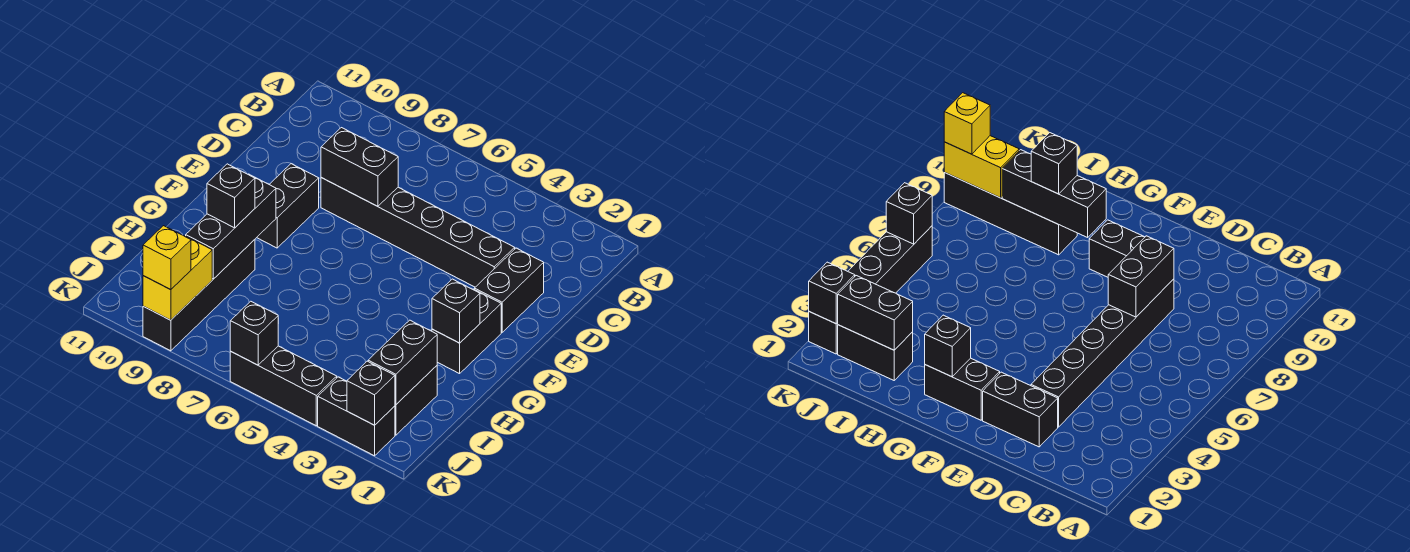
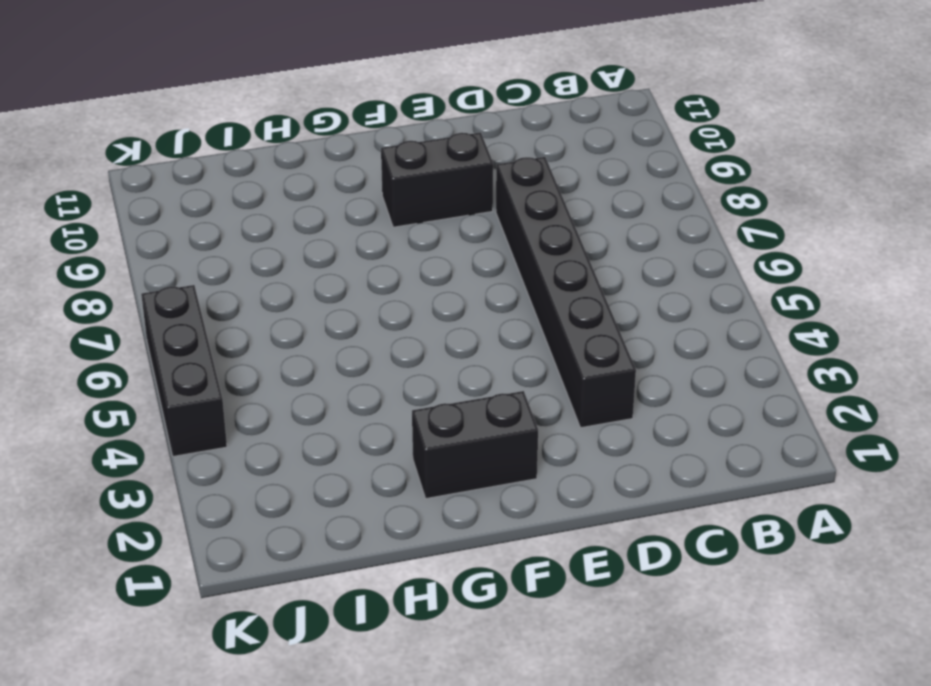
none -> black 1x2 brick [475,248,544,332]
none -> black 1x4 brick [143,240,255,351]
none -> black 1x2 brick [395,366,437,435]

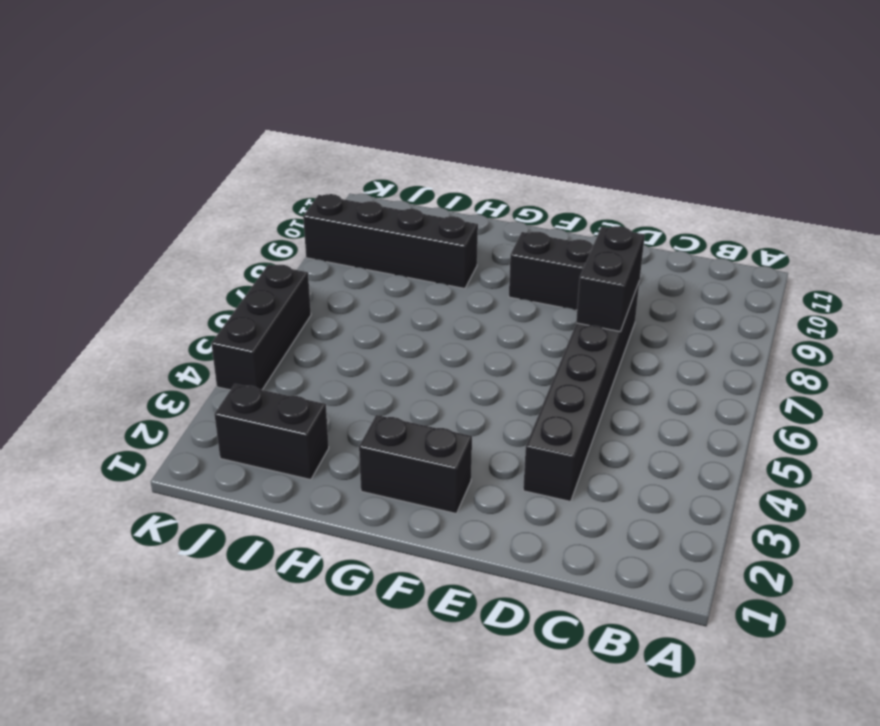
none -> black 1x2 brick [475,248,544,332]
none -> black 1x2 brick [318,377,395,456]
none -> black 1x1 brick [432,279,480,343]

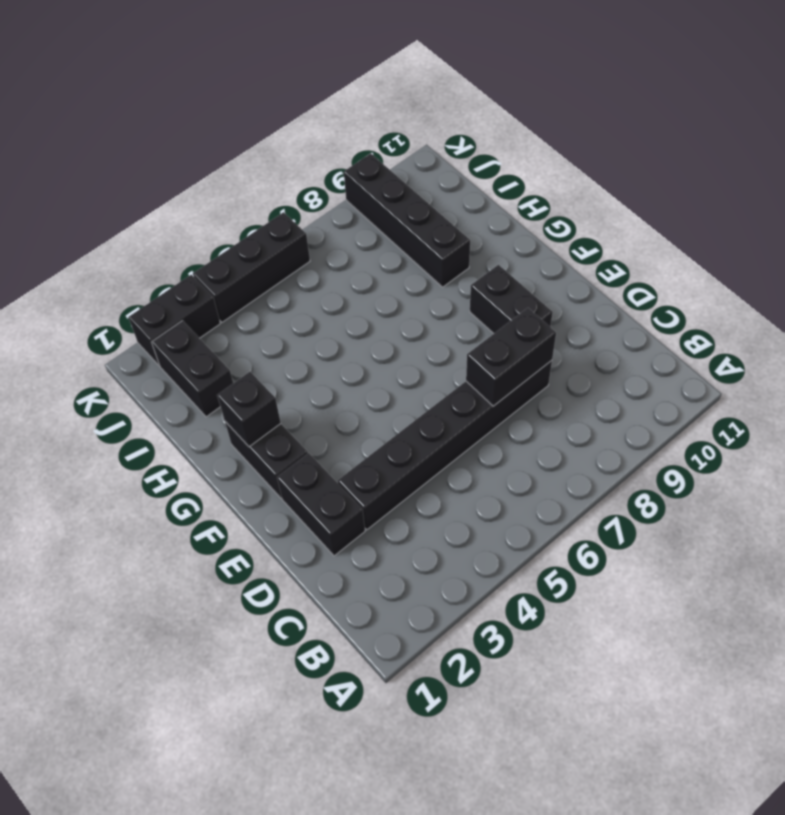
none -> black 1x3 brick [186,174,276,279]
none -> black 1x2 brick [368,320,437,405]
none -> yellow 1x2 brick [143,236,212,320]

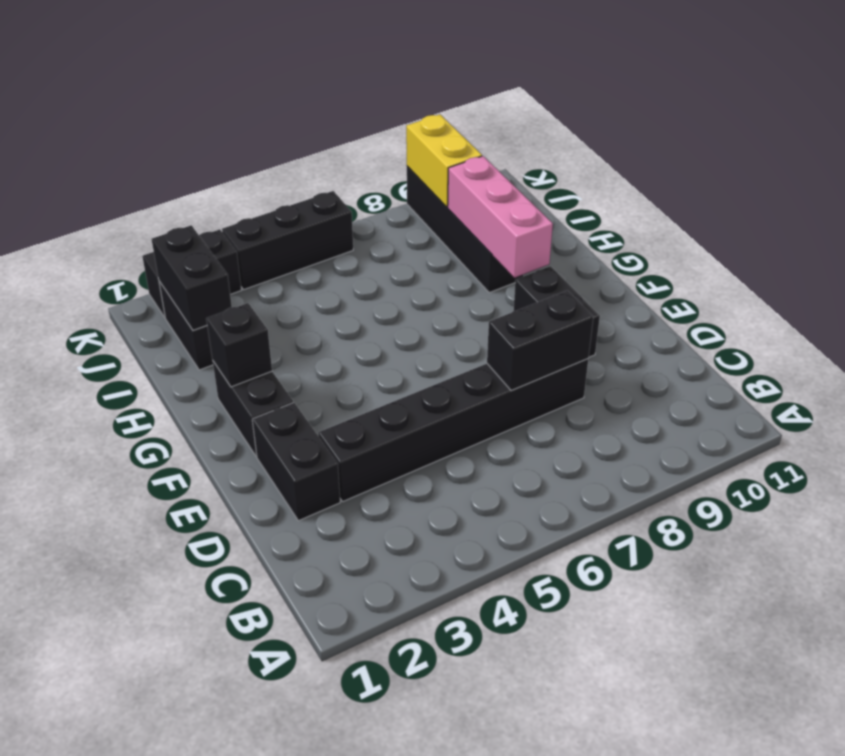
pink 1x3 brick [448,156,553,278] -> black 1x3 brick [186,174,276,279]
none -> black 1x1 brick [347,361,395,425]
none -> black 1x1 brick [230,301,278,365]
none -> black 1x1 brick [207,164,255,228]

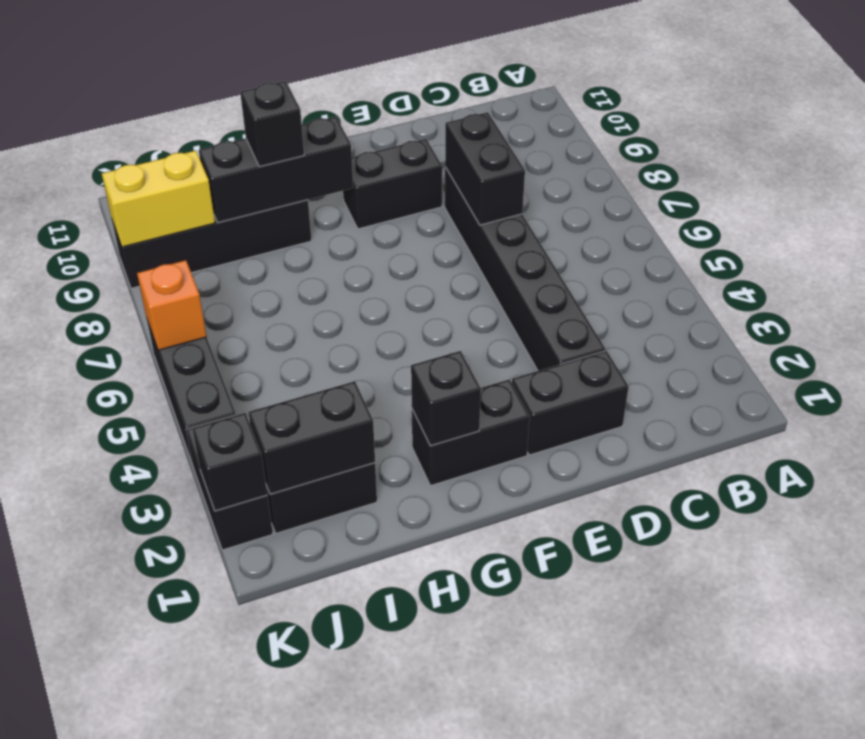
orange 1x1 brick [137,260,207,350] -> black 1x1 brick [230,301,278,365]
none -> yellow 1x1 brick [143,226,191,290]

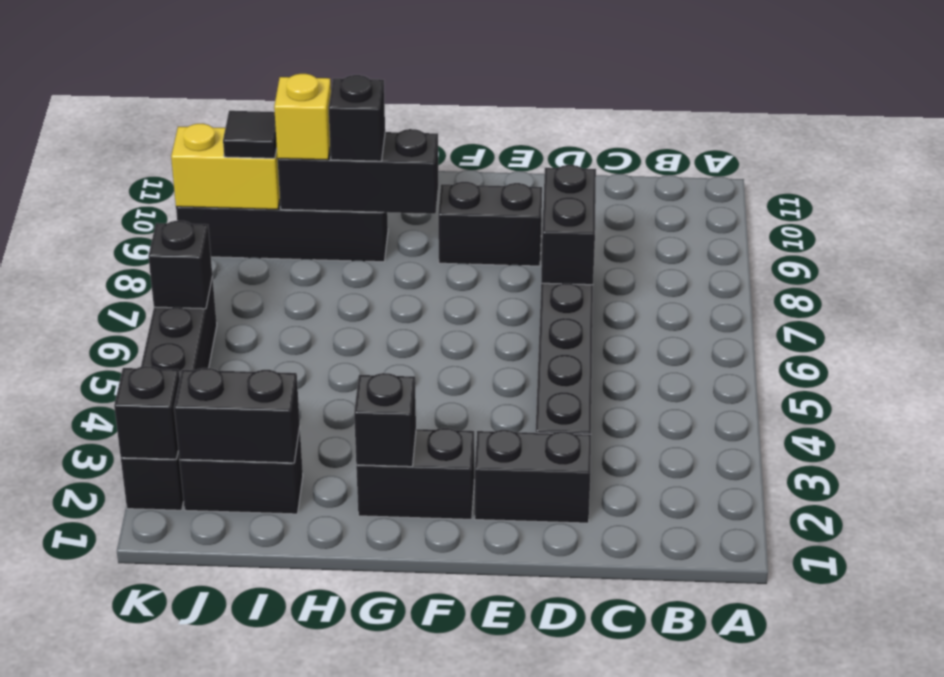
yellow 1x1 brick [274,74,331,160] -> yellow 1x1 brick moved to [143,226,191,290]
black 1x1 tile [223,111,277,158] -> none

